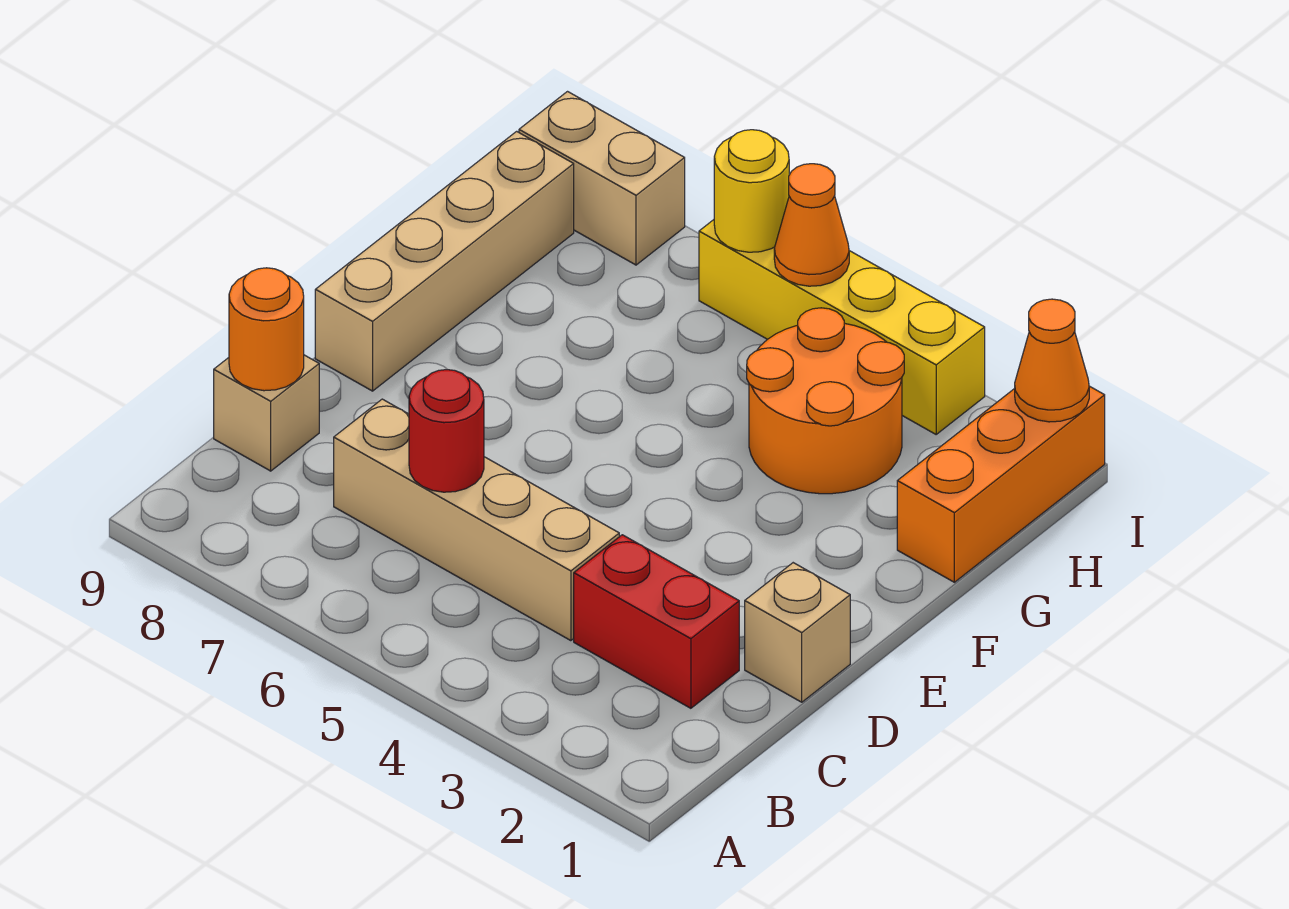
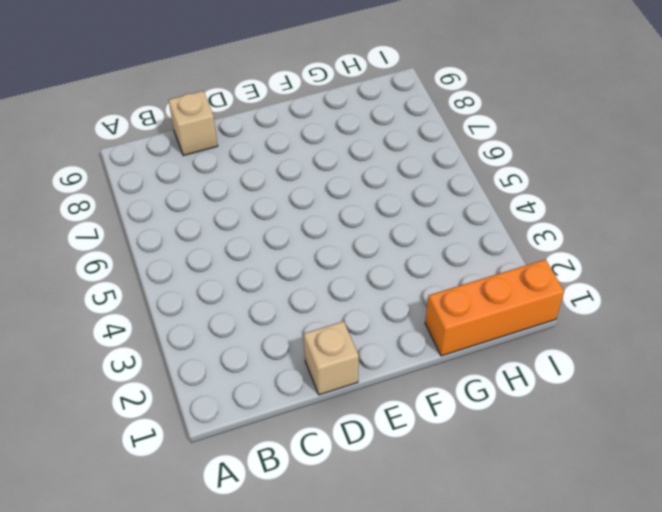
none -> red 1x2 brick [574,535,739,708]
none -> tan 1x4 brick [334,399,619,641]
none -> tan 1x4 brick [315,131,574,391]

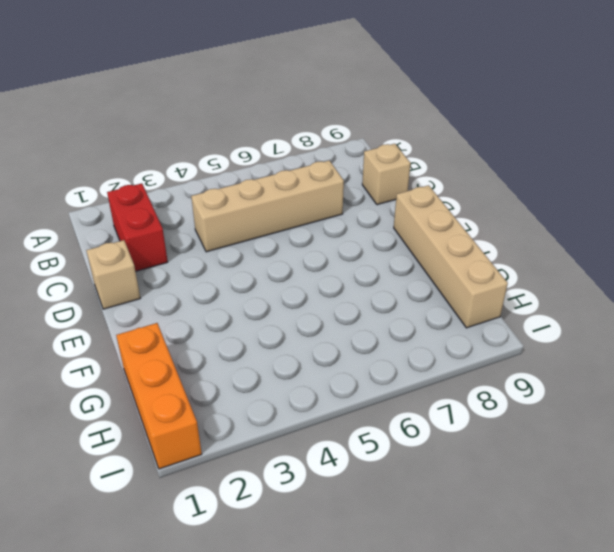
red 1x2 brick [107,183,168,271] -> red 1x2 brick turned to [574,535,739,708]
none -> orange 2x2 round brick [747,308,904,494]
none -> yellow 1x4 brick [699,220,985,434]
none -> tan 1x2 brick [519,92,685,265]

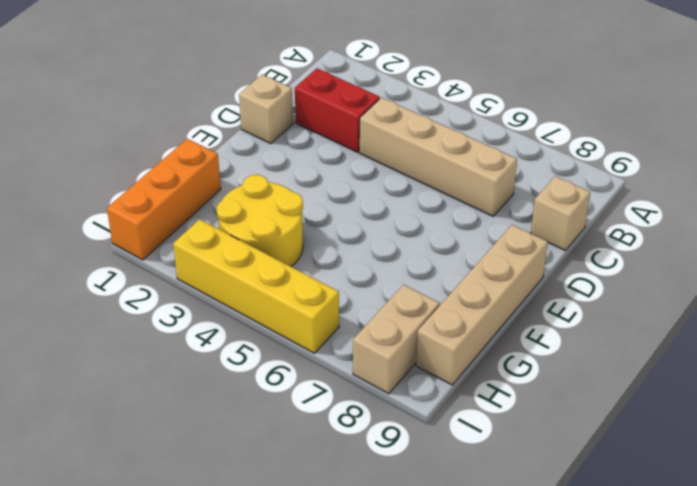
yellow 2x2 round brick [216,175,303,267] -> orange 2x2 round brick [747,308,904,494]
tan 1x2 brick [353,285,440,394] -> tan 1x2 brick turned to [519,92,685,265]
none -> red 1x1 round brick [409,370,484,492]
none -> orange 1x1 round brick [229,268,304,391]
none -> orange 1x1 cone [1015,299,1089,422]

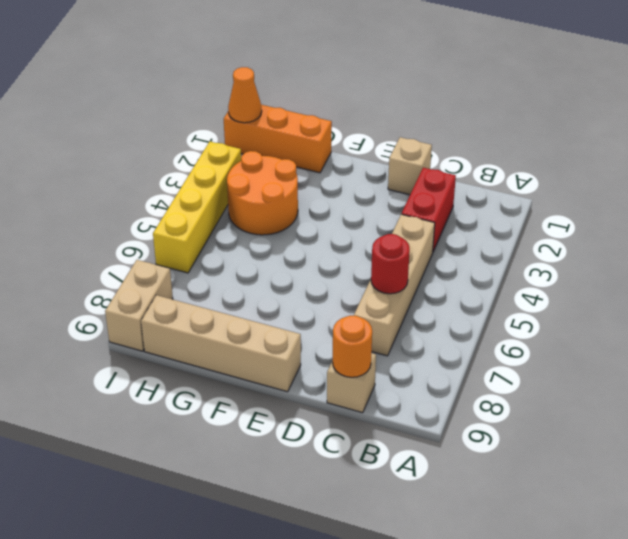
none -> orange 1x1 cone [774,164,849,286]
none -> yellow 1x1 round brick [714,130,789,252]

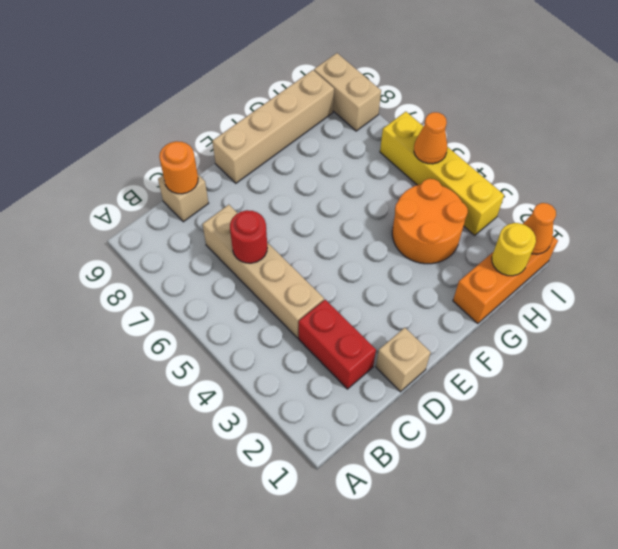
yellow 1x1 round brick [492,223,536,276] -> yellow 1x1 round brick moved to [714,130,789,252]

